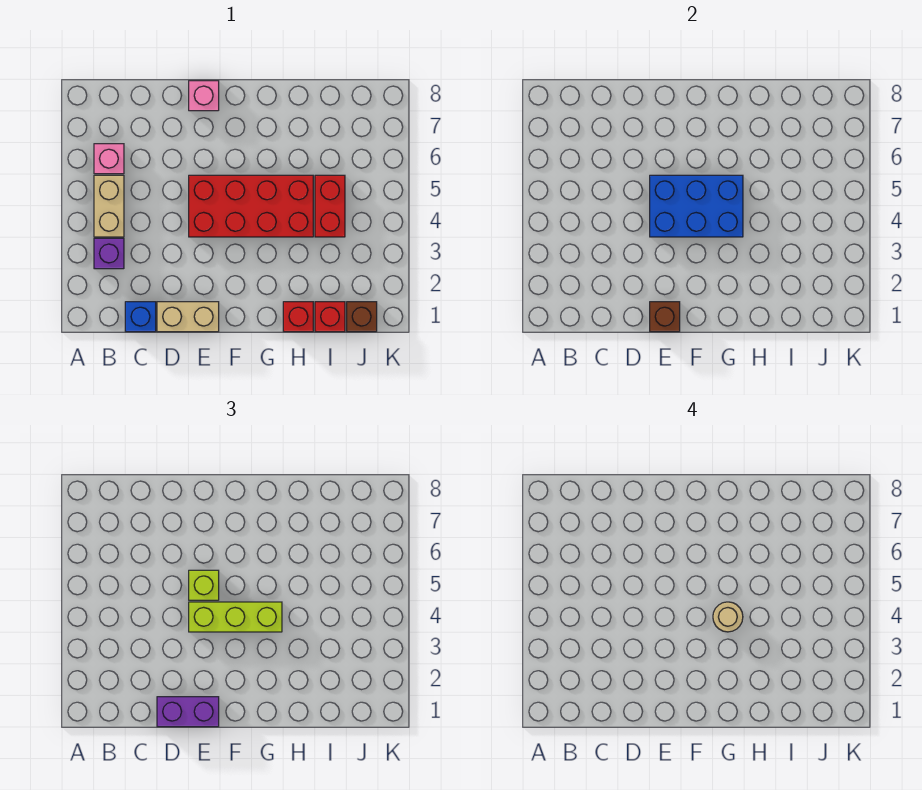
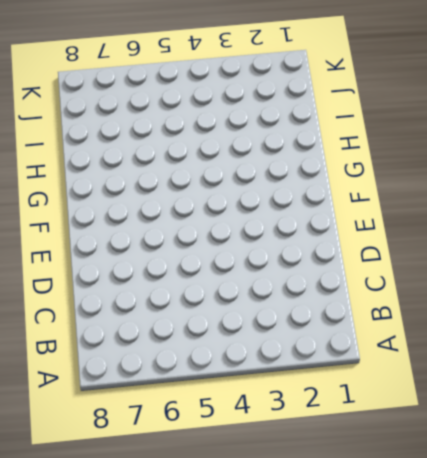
none -> purple 1x1 brick [94,238,124,269]
none -> tan 1x2 brick [94,175,124,237]
none -> pink 1x1 brick [94,144,124,174]

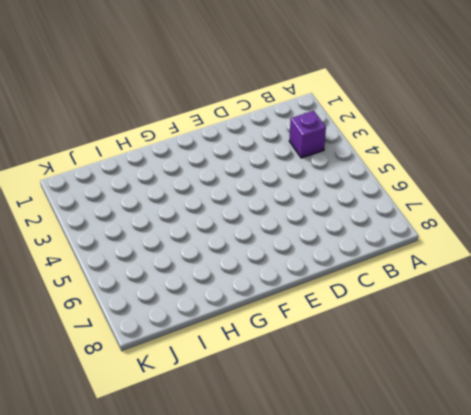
none -> tan 1x2 brick [94,175,124,237]
none -> pink 1x1 brick [94,144,124,174]
none -> blue 1x1 brick [125,302,156,332]

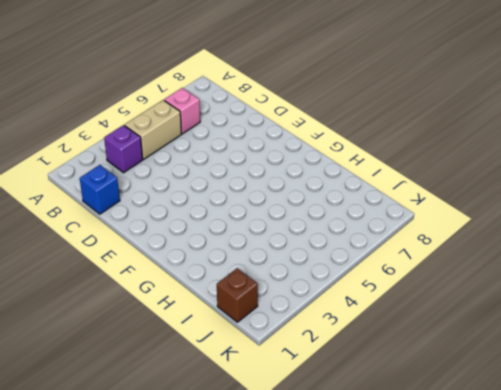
none -> tan 1x2 brick [157,302,219,332]
none -> red 2x4 brick [189,175,313,237]
none -> pink 1x1 brick [189,81,219,111]

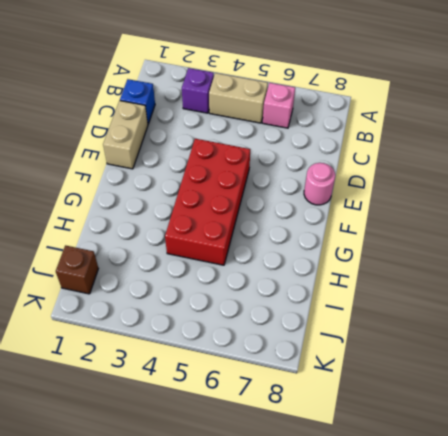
pink 1x1 round brick [304,163,335,205] -> pink 1x1 brick [189,81,219,111]
none -> red 1x1 brick [283,302,313,332]
none -> red 1x1 brick [315,302,345,332]
none -> red 1x2 brick [315,175,345,237]

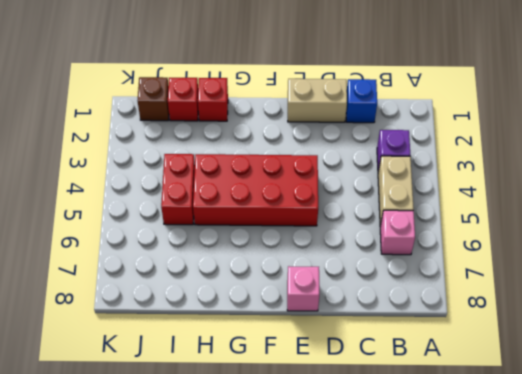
none -> brown 1x1 brick [650,302,680,332]
none -> blue 2x3 brick [650,175,743,237]
none -> purple 1x2 brick [157,697,219,727]

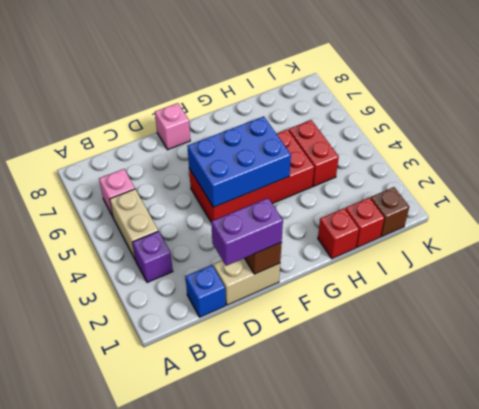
none -> lime 1x3 brick [189,602,282,632]
none -> lime 1x1 brick [189,570,219,600]
none -> tan 1x1 round brick [713,602,743,632]

